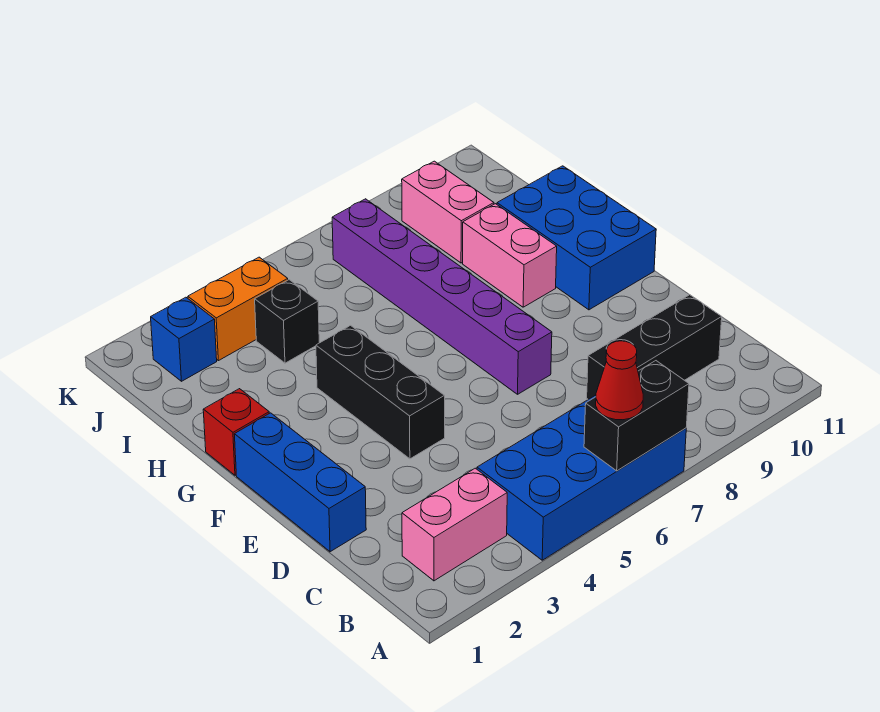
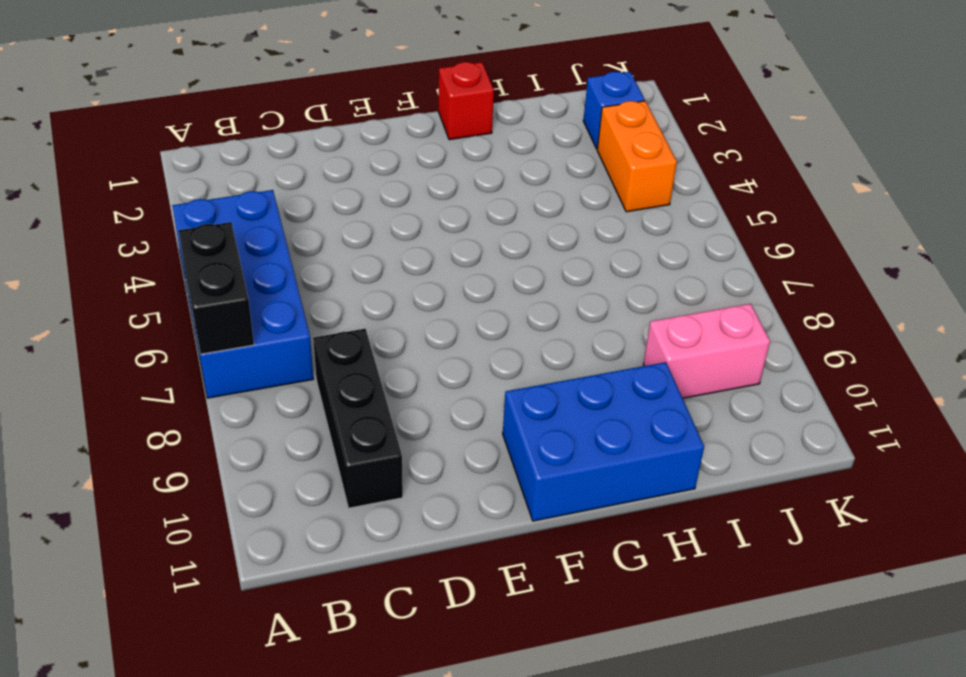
none -> pink 1x2 brick [402,468,507,581]
none -> blue 1x3 brick [234,413,366,552]
none -> black 1x3 brick [316,325,445,459]

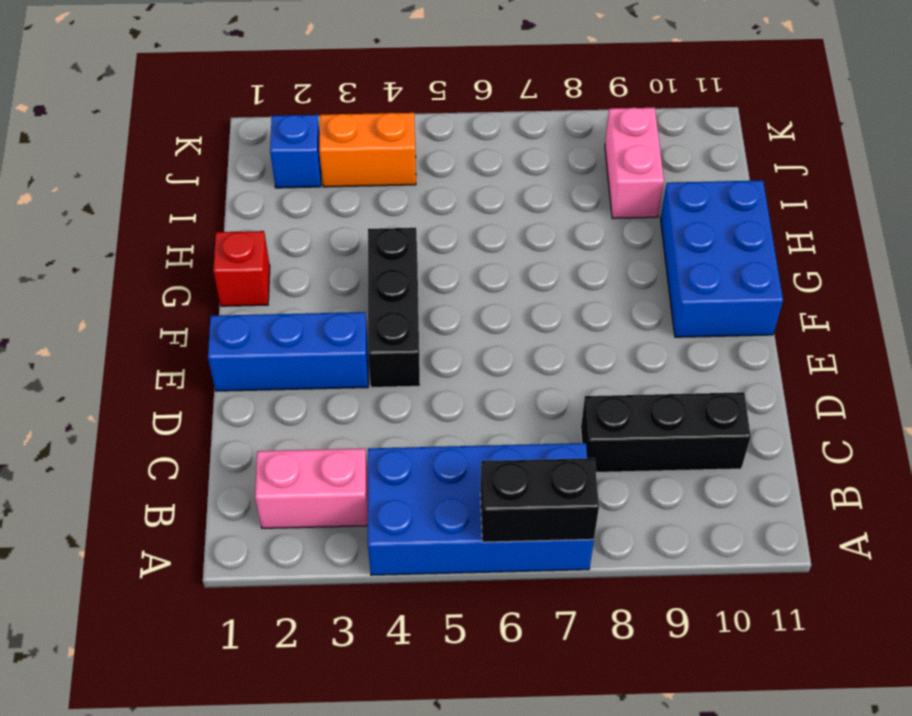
blue 1x3 brick [208,312,368,391] -> blue 1x3 brick turned to [234,413,366,552]
none -> purple 1x6 brick [332,199,552,394]
none -> pink 1x2 brick [463,204,557,307]
none -> black 1x1 brick [255,280,319,363]

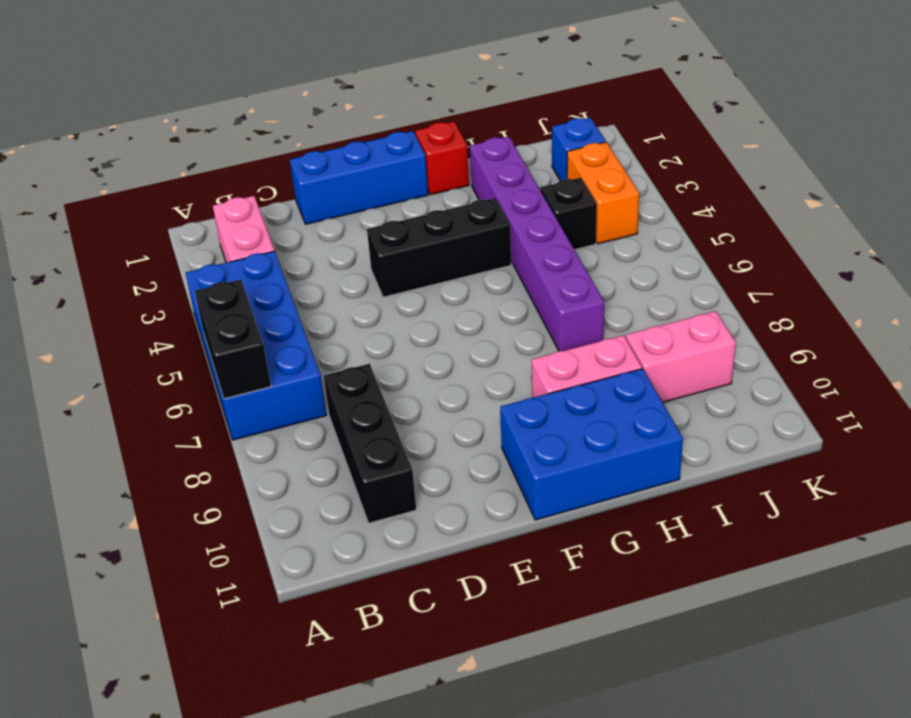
purple 1x6 brick [470,137,604,351] -> purple 1x6 brick turned to [332,199,552,394]
none -> red 1x1 cone [596,341,643,420]

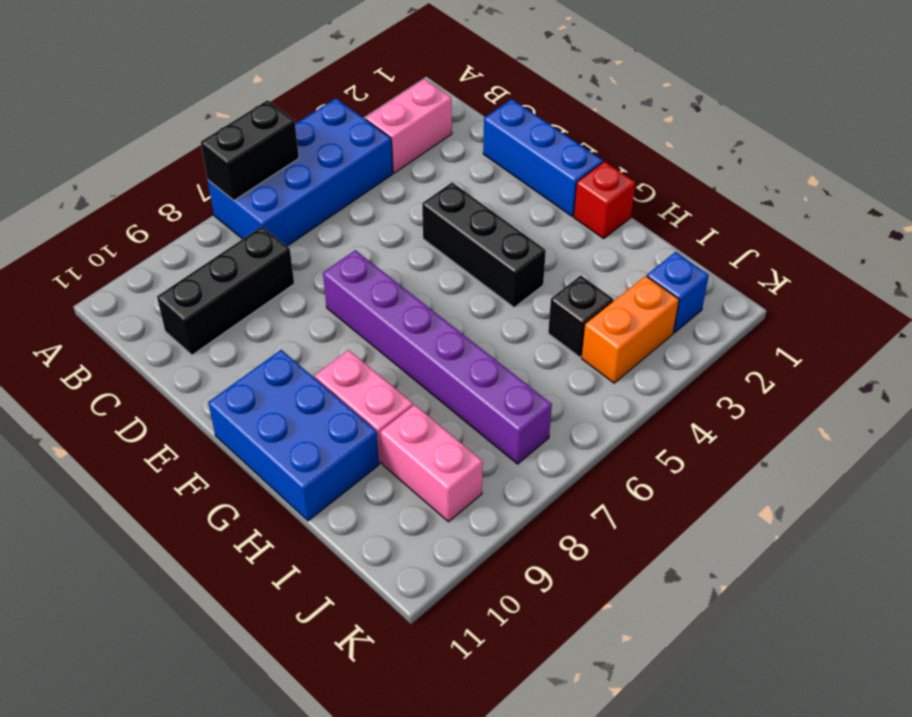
none -> red 1x1 cone [596,341,643,420]

